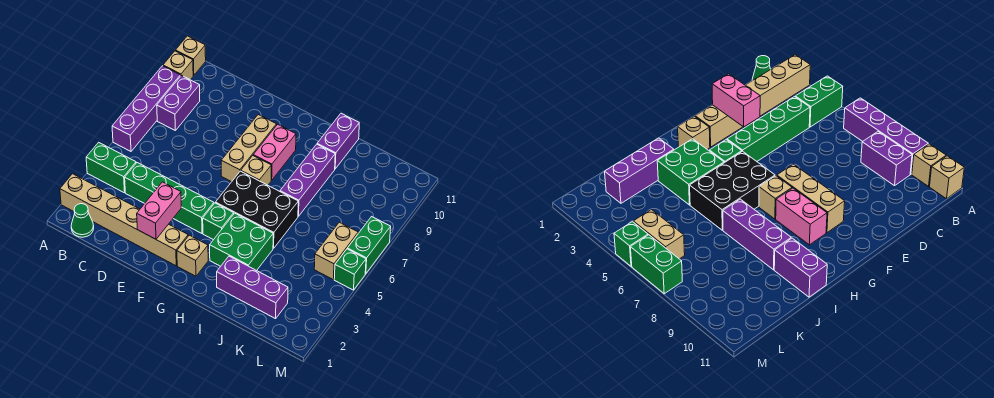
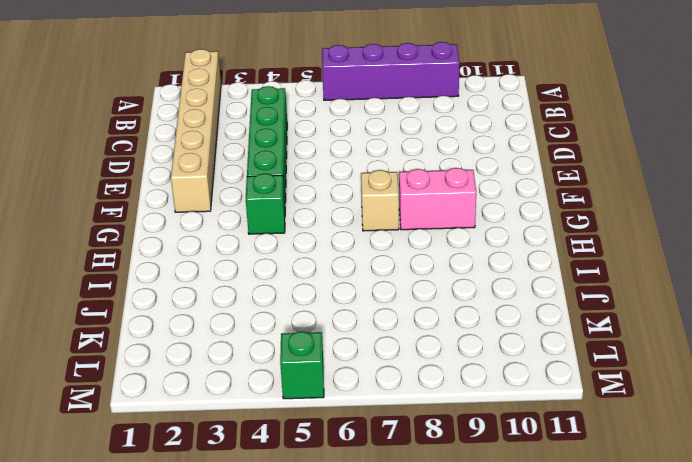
none -> green 1x2 brick [86,142,136,193]
none -> tan 1x1 brick [163,51,193,80]
none -> tan 1x1 brick [176,36,206,76]

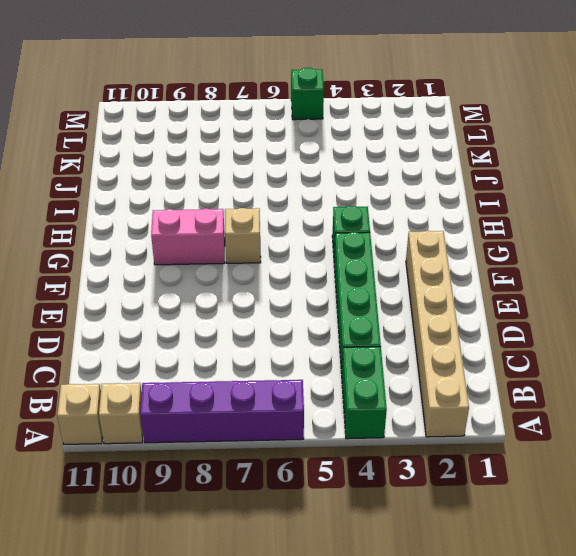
none -> green 1x1 cone [71,204,94,237]
none -> purple 1x2 brick [157,76,200,130]
none -> tan 1x3 brick [221,115,277,182]

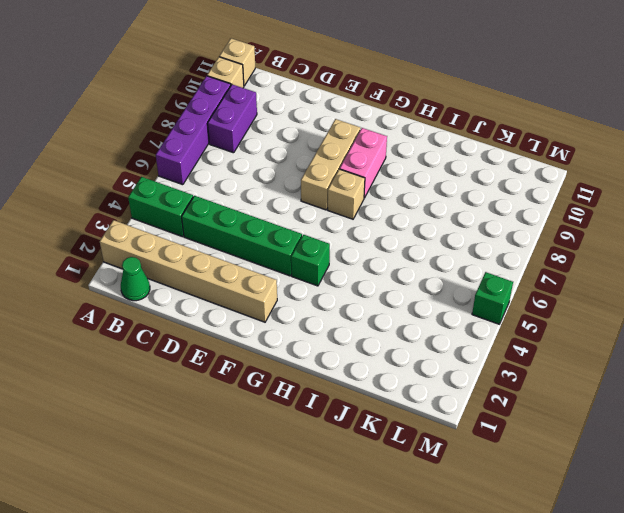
none -> tan 1x1 brick [177,235,208,276]
none -> black 2x3 brick [216,171,298,248]
none -> green 2x2 brick [210,213,273,271]

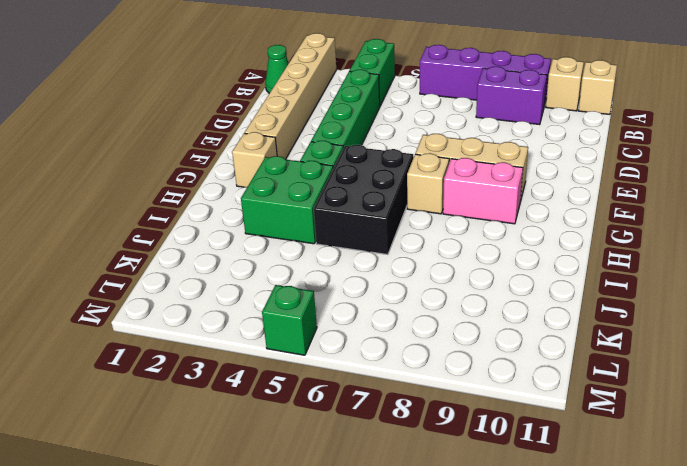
none -> purple 1x3 brick [217,256,288,319]
none -> purple 1x3 brick [280,144,335,216]
none -> purple 1x2 brick [317,113,359,169]

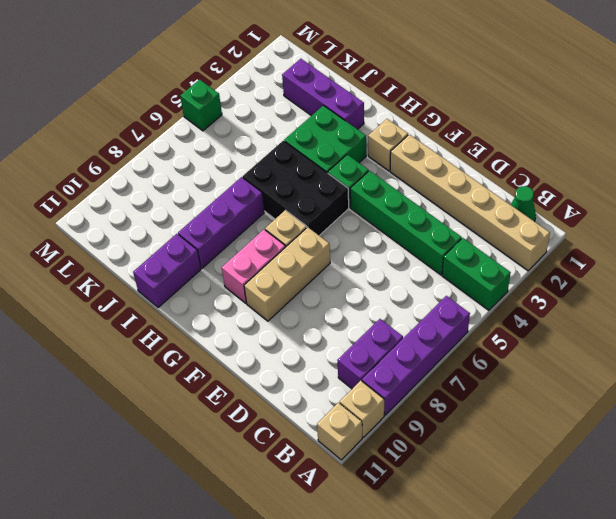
none -> tan 1x2 brick [314,222,358,279]
none -> green 1x2 brick [347,217,391,274]
none -> pink 1x2 brick [137,182,181,239]

